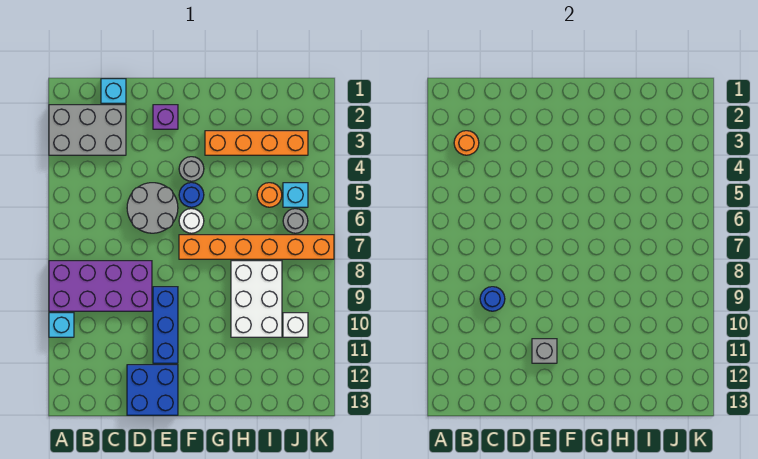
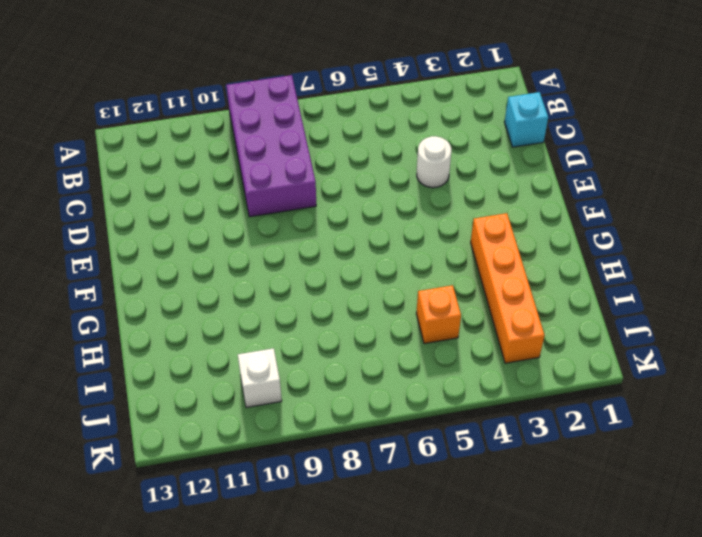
white 1x1 round brick [417,136,451,188] -> white 1x1 round brick moved to [179,209,204,233]
orange 1x1 brick [416,285,461,344] -> orange 1x1 round brick [257,183,282,207]
none -> grey 2x3 brick [49,105,126,155]
none -> cyan 1x1 brick [49,313,74,337]
none -> grey 2x2 round brick [127,183,178,233]

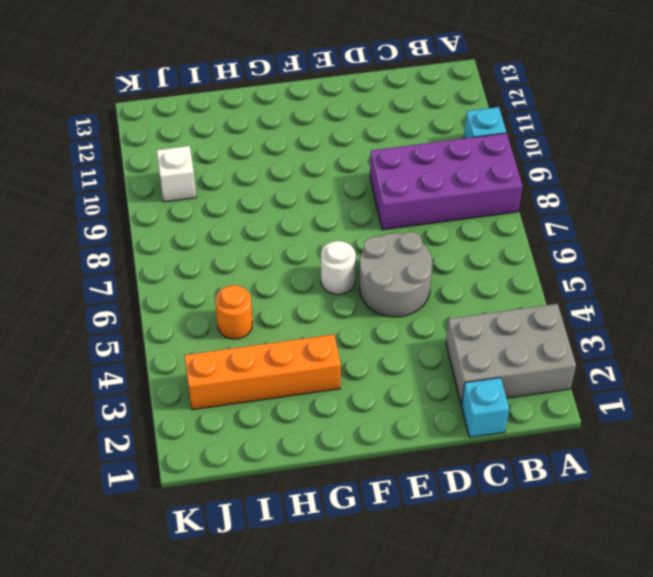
none -> blue 2x2 brick [127,365,178,415]
none -> purple 1x1 brick [153,105,178,129]
none -> blue 1x3 brick [153,287,178,363]

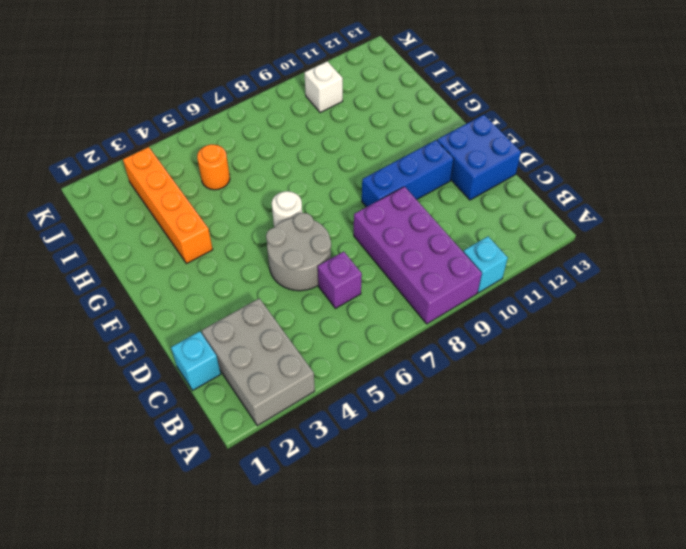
purple 1x1 brick [318,252,362,308] -> purple 1x1 brick moved to [153,105,178,129]
none -> grey 1x1 round brick [179,157,204,181]
none -> blue 1x1 round brick [179,183,204,207]
none -> orange 1x6 brick [179,235,334,259]

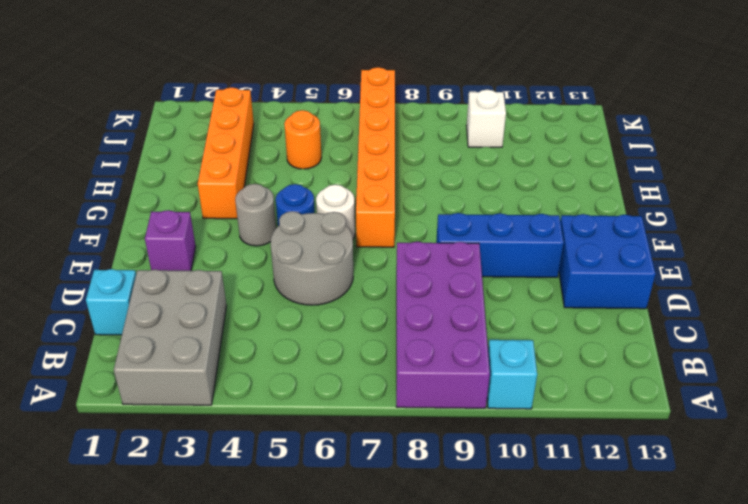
none -> white 2x3 brick [231,261,282,337]
none -> cyan 1x1 brick [283,183,308,207]
none -> grey 1x1 round brick [283,209,308,233]

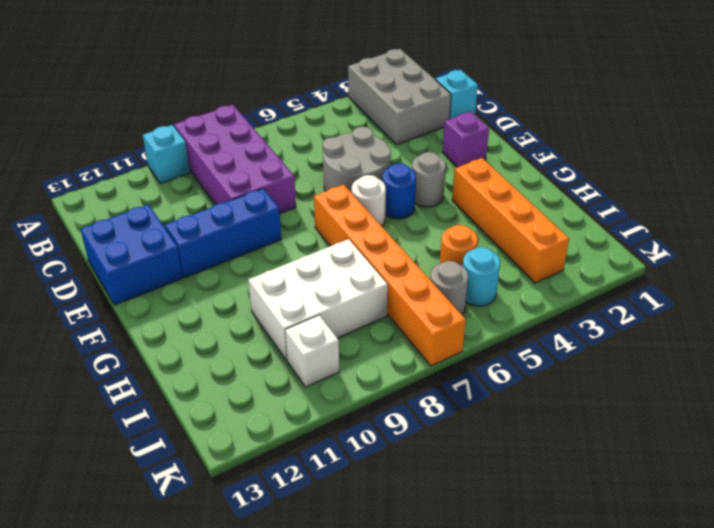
cyan 1x1 round brick [463,247,500,306] -> cyan 1x1 brick [283,183,308,207]
none -> orange 1x1 round brick [454,131,479,155]
none -> blue 1x1 round brick [480,287,505,311]
none -> grey 1x1 brick [532,339,557,363]

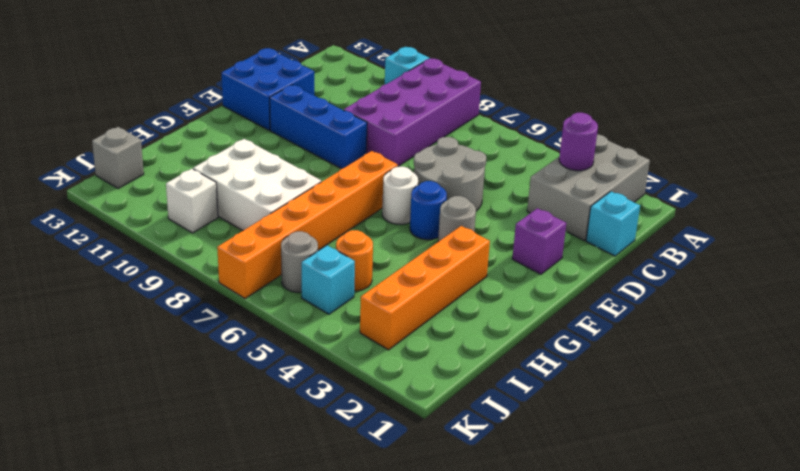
purple 1x1 round brick [559,113,598,171] -> orange 1x1 round brick [454,131,479,155]
grey 1x1 brick [92,127,144,189] -> grey 1x1 brick moved to [532,339,557,363]
none -> blue 1x1 round brick [480,287,505,311]

